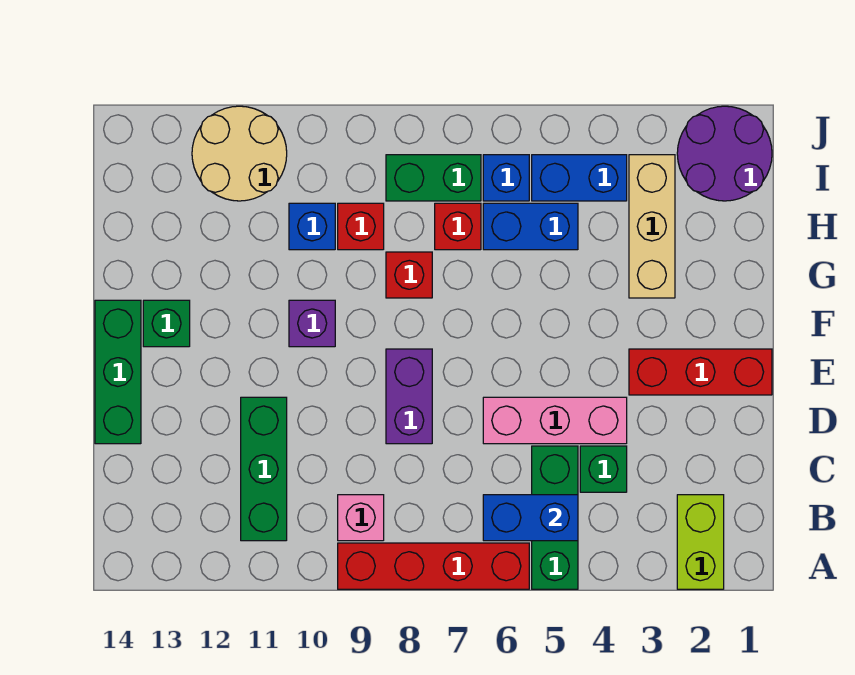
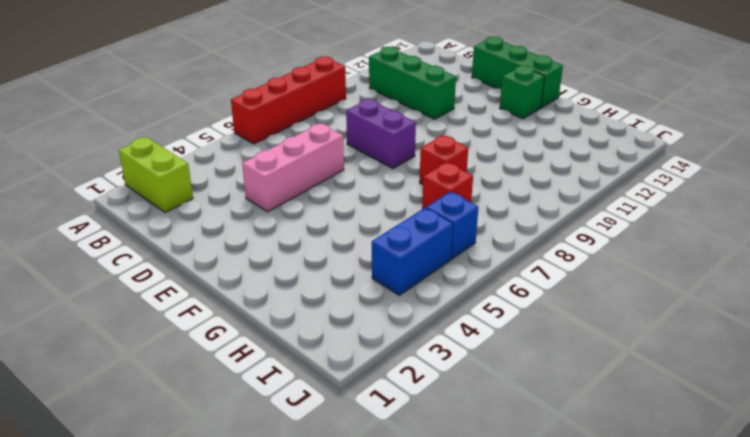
none -> green 1x3 brick [532,446,578,589]
none -> pink 1x1 brick [338,495,384,541]
none -> green 1x1 brick [580,446,627,492]

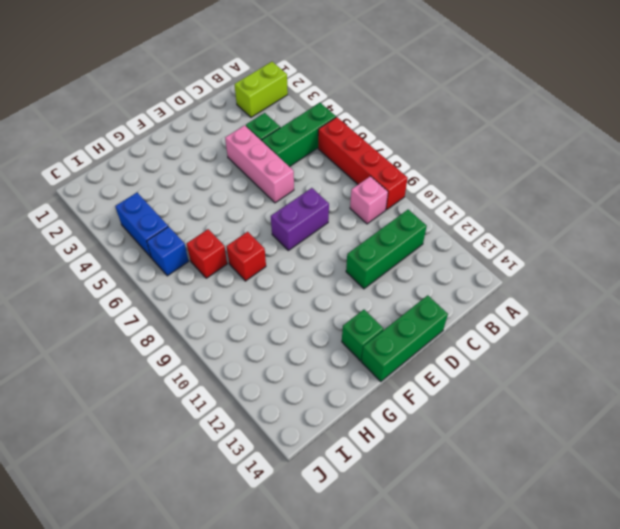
none -> red 1x3 brick [629,349,772,395]
none -> purple 1x1 brick [289,300,335,347]
none -> tan 1x3 brick [629,155,675,298]

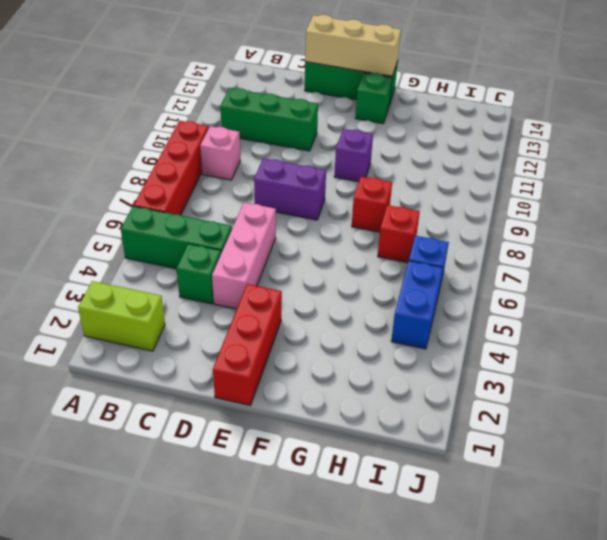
tan 1x3 brick [305,15,401,76] -> tan 1x3 brick moved to [629,155,675,298]
none -> blue 1x2 brick [483,203,578,250]
none -> red 1x1 brick [338,203,384,250]
none -> blue 1x1 brick [289,203,335,250]

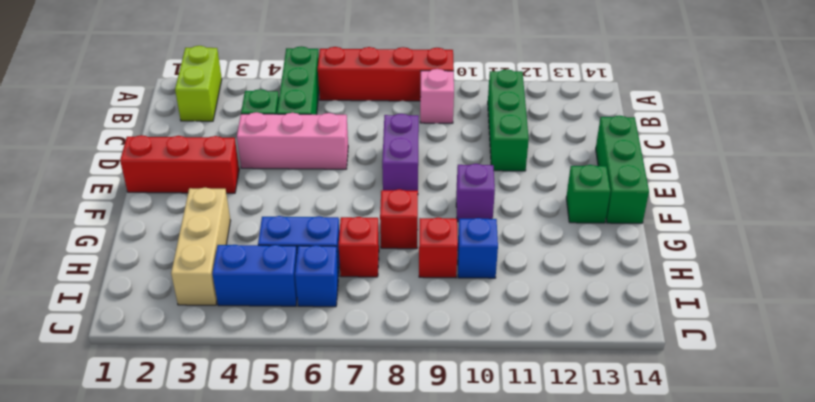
none -> purple 2x2 round brick [677,106,772,201]
none -> green 1x2 brick [386,155,481,201]
none -> tan 2x2 round brick [192,106,287,201]

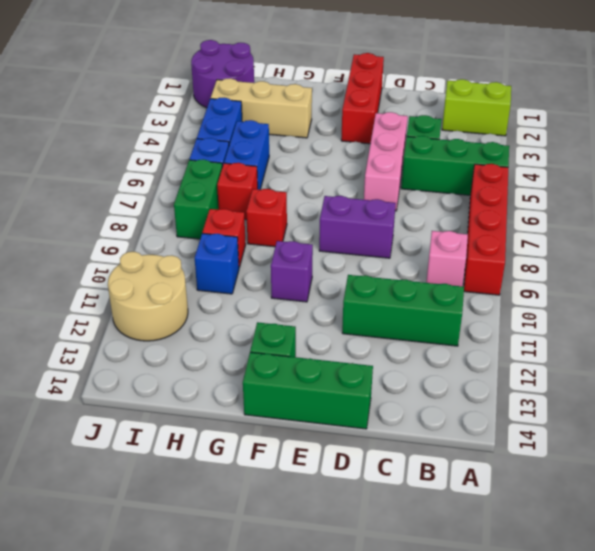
none -> blue 1x2 brick [483,495,578,541]

